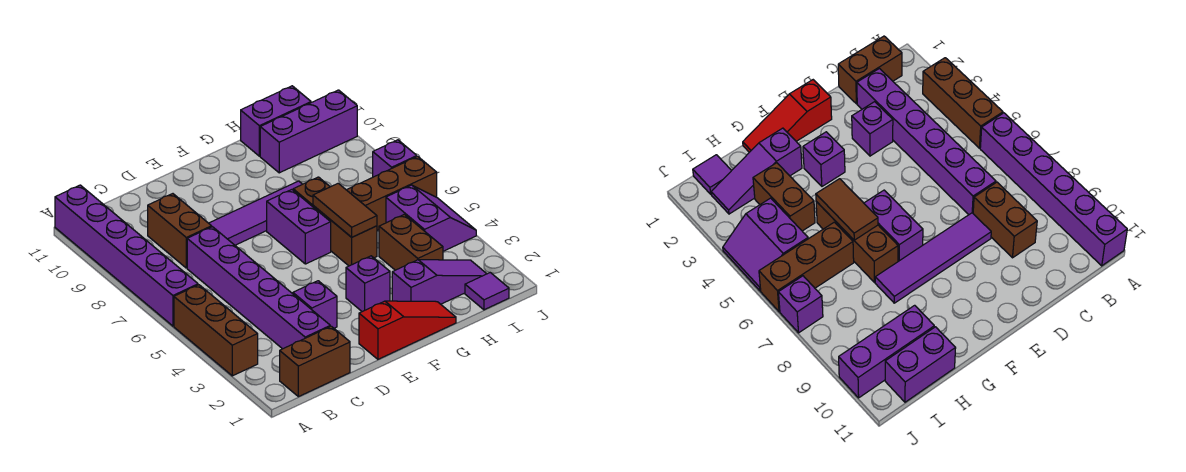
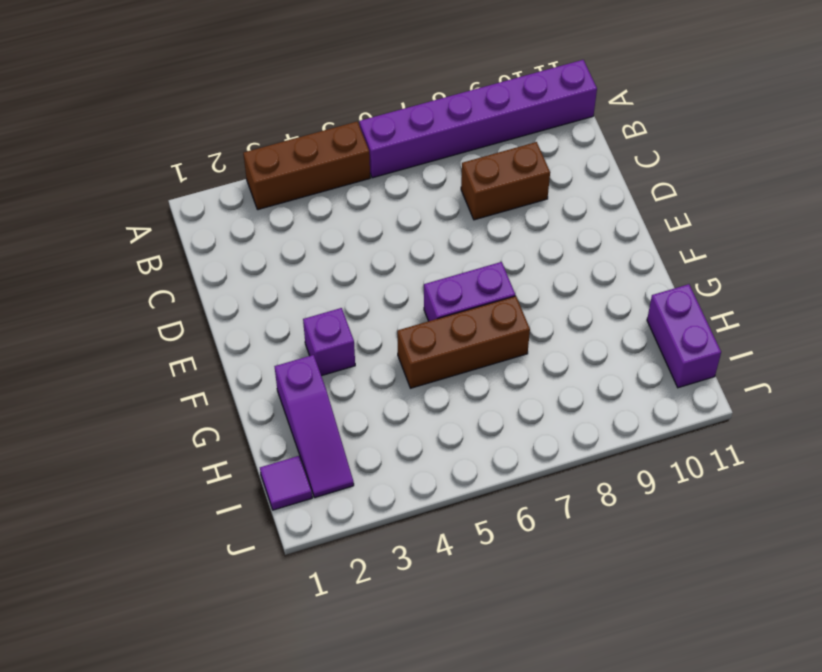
none -> brown 1x2 brick [280,326,350,397]
none -> purple 1x6 brick [187,227,330,349]
none -> purple 1x1 brick [293,281,337,328]

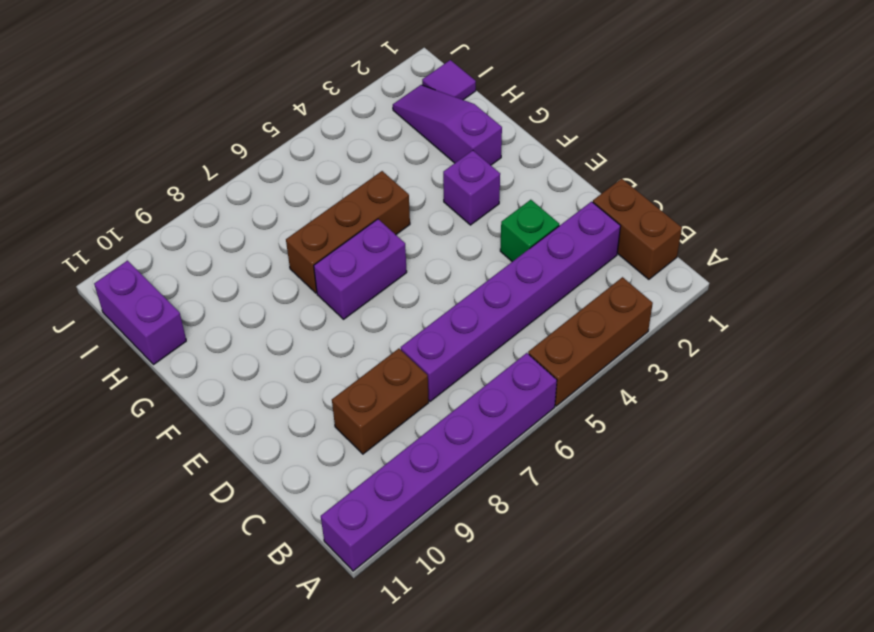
green 1x1 brick [500,200,559,262] -> purple 1x1 brick [293,281,337,328]
none -> purple 1x4 tile [209,181,302,245]
none -> red 1x3 slope [359,301,456,359]
none -> brown 1x2 brick [379,214,443,270]

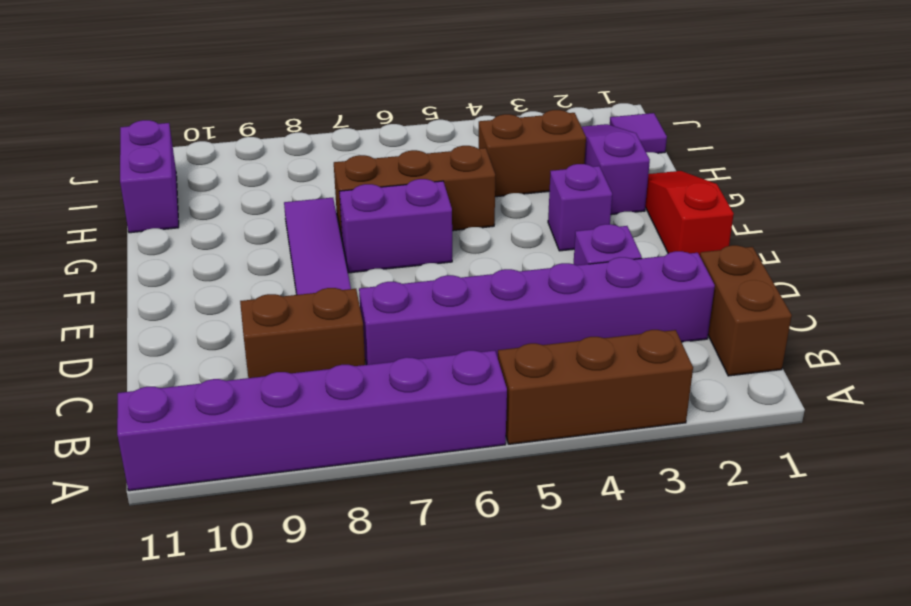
none -> brown 1x3 brick [347,156,437,230]
none -> purple 1x3 brick [260,90,357,173]
none -> purple 2x2 slope [386,185,476,251]

